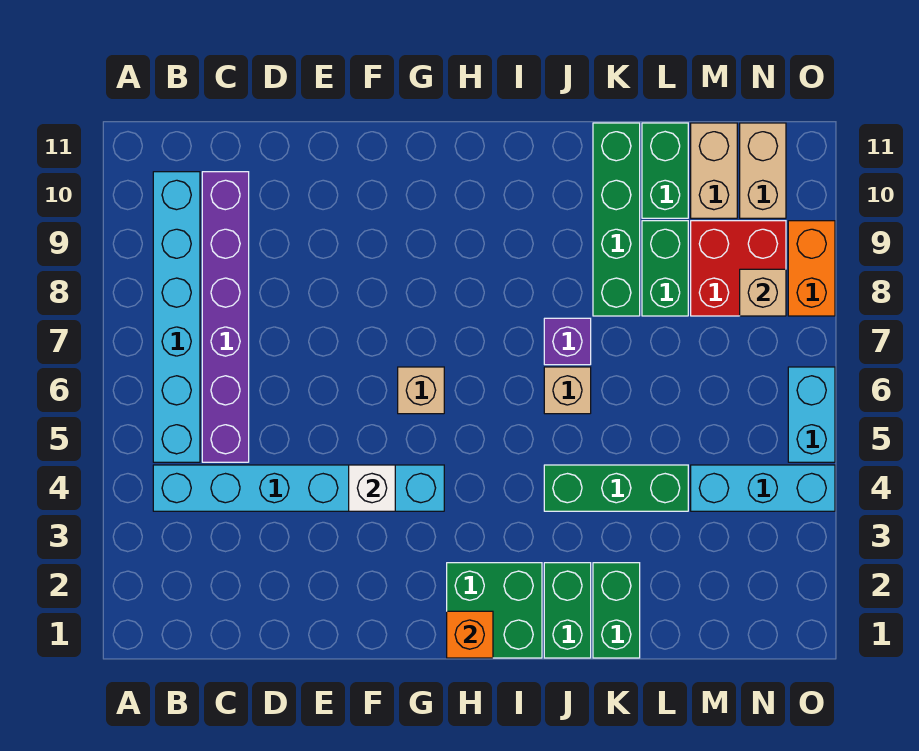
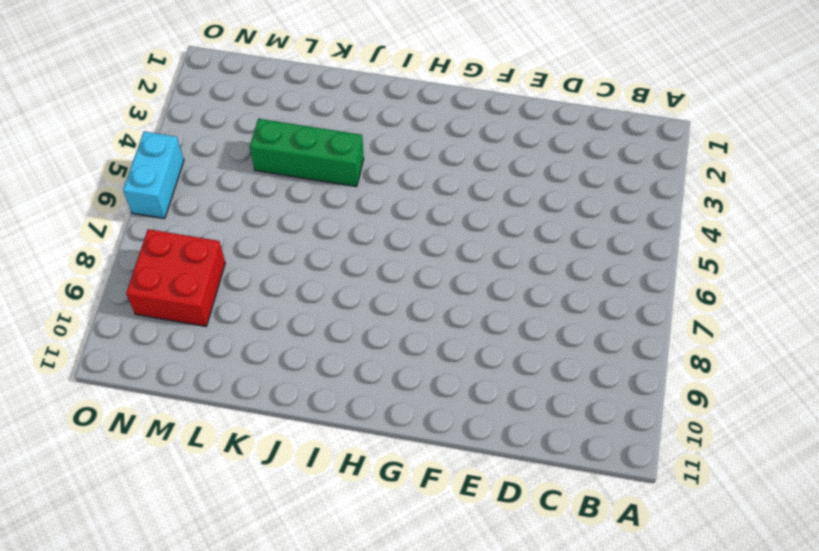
none -> cyan 1x6 brick [153,465,444,511]
none -> cyan 1x6 brick [153,172,200,462]
none -> purple 1x6 brick [202,172,249,462]

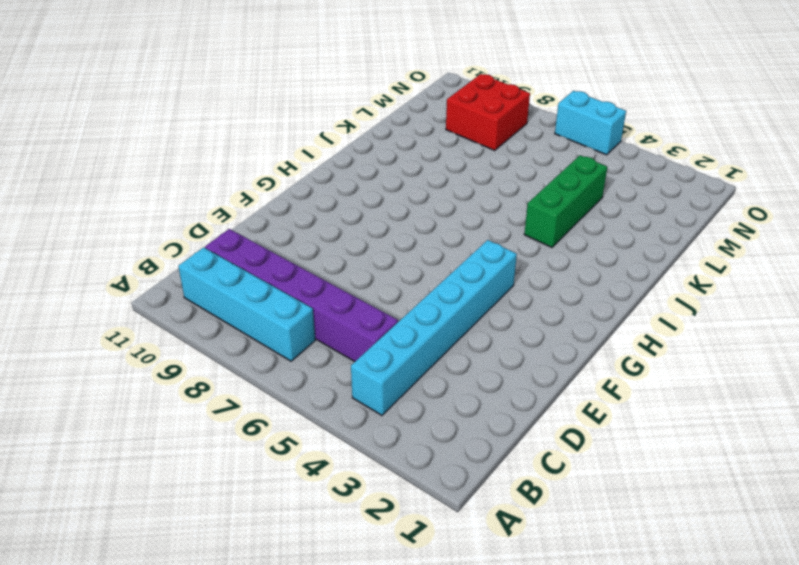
cyan 1x4 brick [178,247,315,361] -> cyan 1x6 brick [153,172,200,462]
none -> tan 1x1 brick [398,367,444,414]
none -> green 2x2 brick [447,563,542,658]
none -> green 1x2 brick [544,563,591,658]

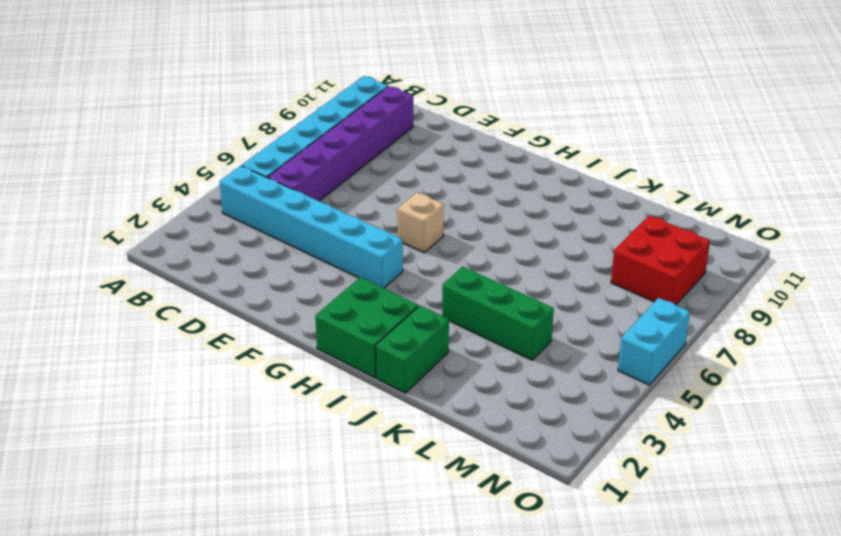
none -> tan 1x1 brick [544,367,591,414]
none -> purple 1x1 brick [544,318,591,365]
none -> green 1x2 brick [593,563,640,658]

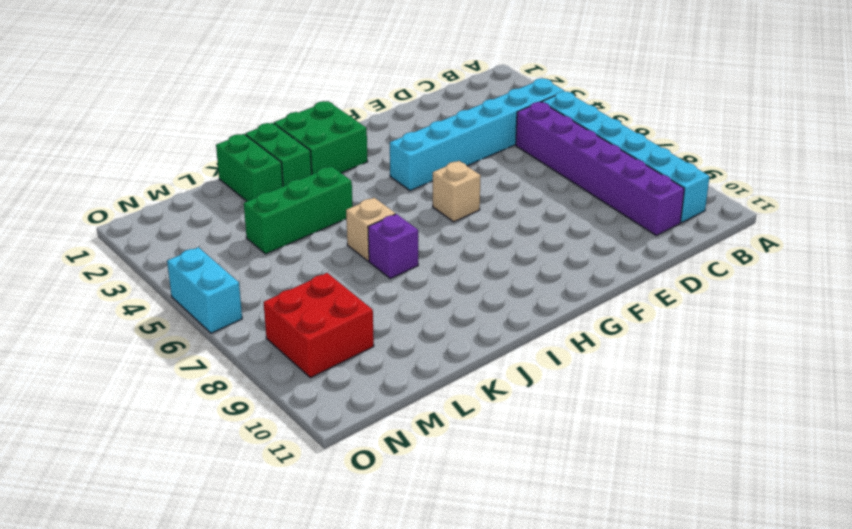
none -> green 1x4 brick [593,123,640,316]
none -> green 1x2 brick [642,221,688,316]
none -> green 1x2 brick [642,123,688,218]

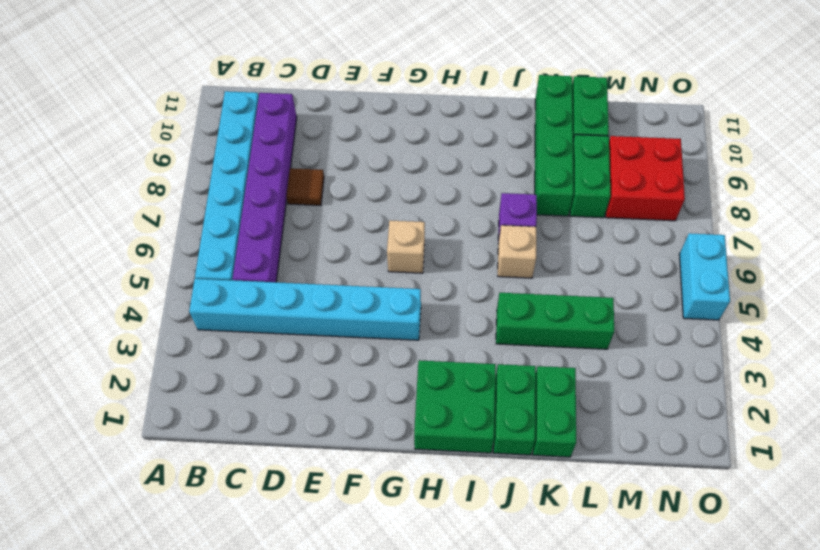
brown 1x1 tile [286,168,324,205] -> none
none -> cyan 1x3 brick [691,465,835,511]
none -> tan 1x2 brick [691,123,737,218]
none -> tan 1x2 brick [740,123,786,218]

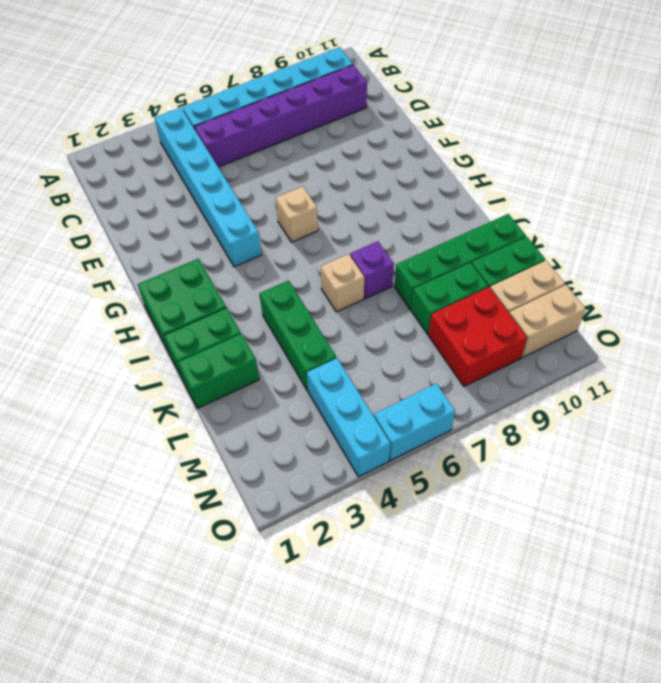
none -> orange 1x2 brick [788,221,835,316]
none -> white 1x1 brick [349,465,395,511]
none -> orange 1x1 brick [447,611,493,658]

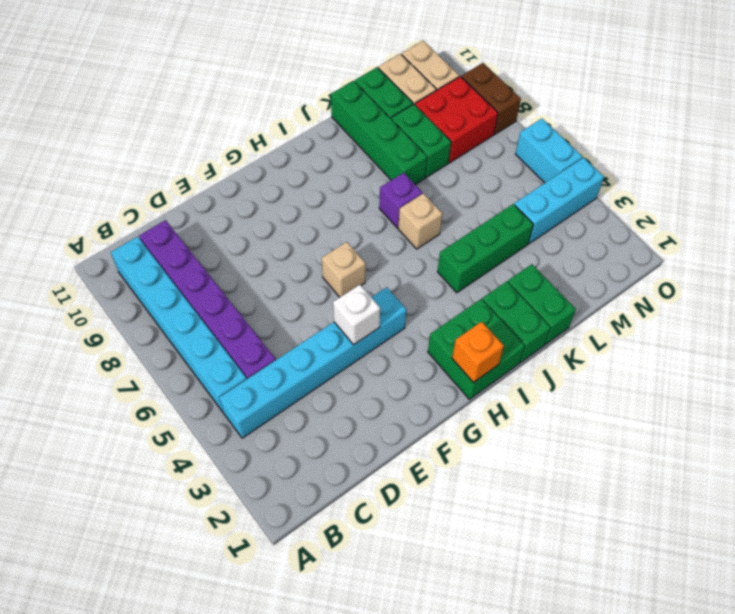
brown 1x2 brick [461,63,521,134] -> orange 1x2 brick [788,221,835,316]
none -> tan 1x1 brick [740,269,786,316]

